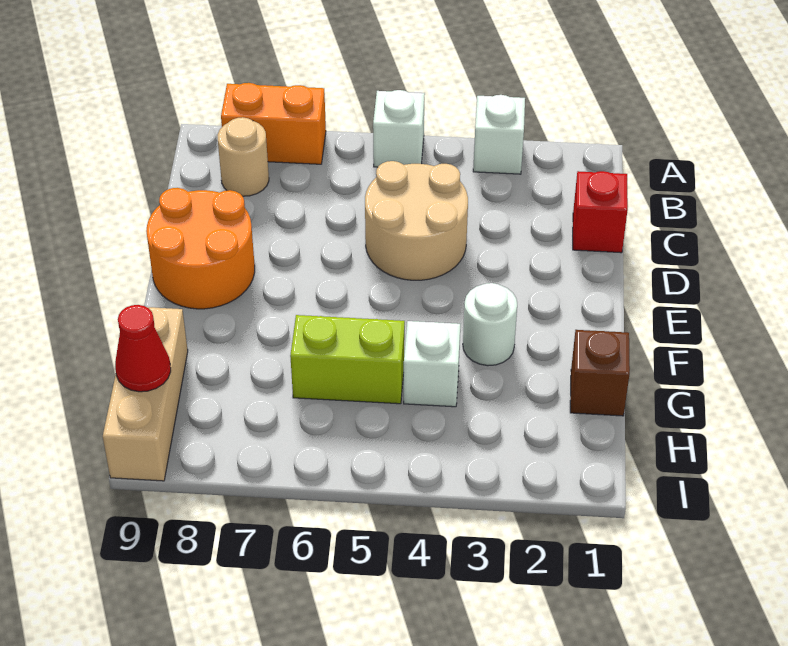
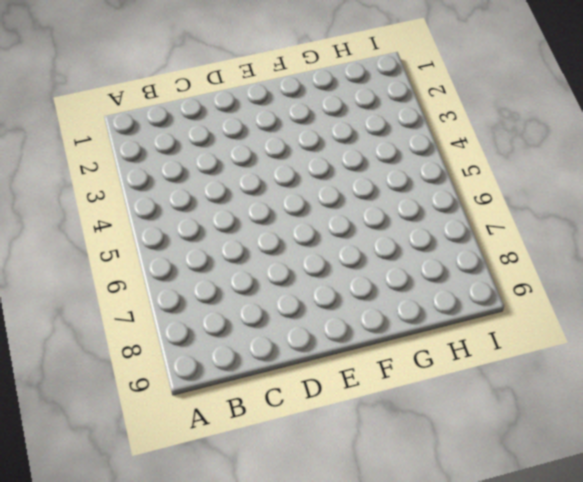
none -> white 1x1 brick [473,95,525,174]
none -> white 1x1 brick [373,90,425,167]
none -> orange 1x2 brick [221,83,326,164]

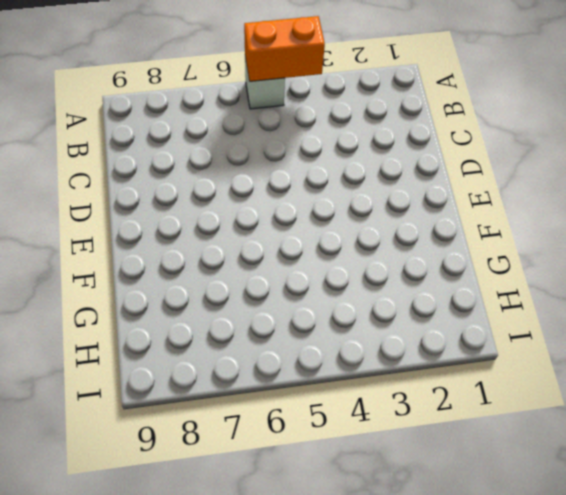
orange 1x2 brick [244,16,325,81] -> orange 1x2 brick moved to [221,83,326,164]
none -> white 1x1 brick [473,95,525,174]
none -> tan 1x1 round brick [217,117,269,196]
none -> red 1x1 brick [573,171,628,253]

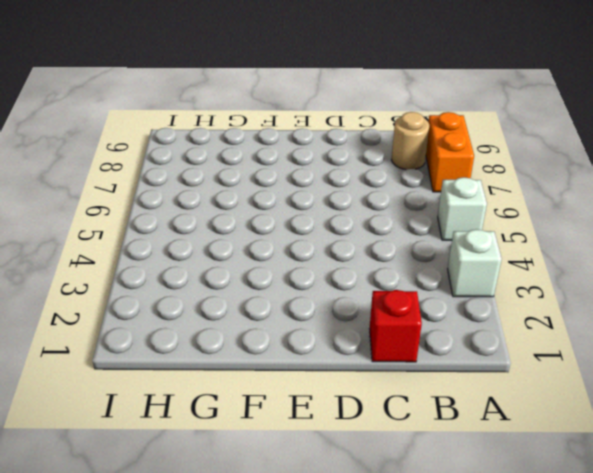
none -> tan 2x2 round brick [365,161,468,280]
none -> orange 2x2 round brick [146,188,255,309]
none -> white 1x1 round brick [463,283,517,366]

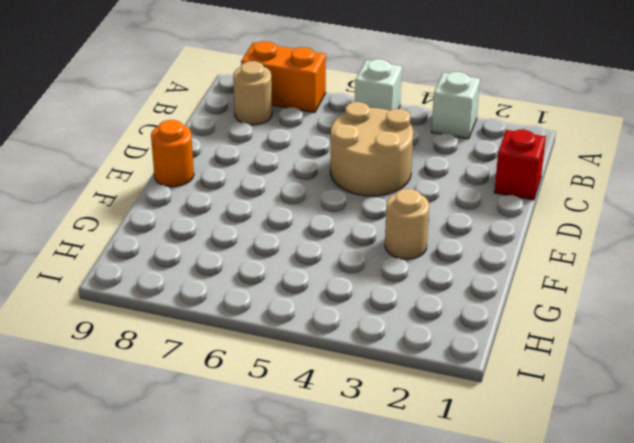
orange 1x1 round brick [151,120,194,187] -> orange 2x2 round brick [146,188,255,309]
tan 1x1 round brick [385,189,429,259] -> white 1x1 round brick [463,283,517,366]
none -> brown 1x1 brick [570,330,630,416]
none -> white 1x1 brick [404,321,460,407]
none -> lime 1x2 brick [290,315,405,404]

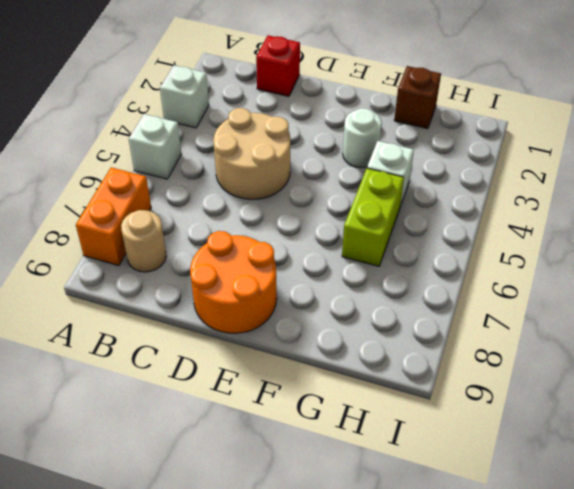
none -> tan 1x3 brick [103,307,188,481]
none -> red 1x1 cone [115,305,171,392]

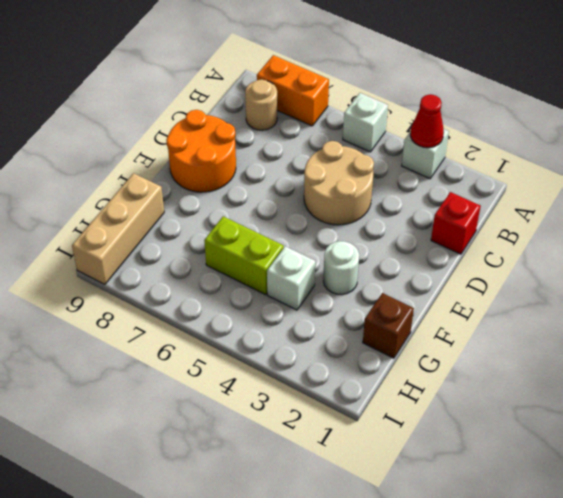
red 1x1 cone [410,94,444,148] -> red 1x1 cone moved to [115,305,171,392]

